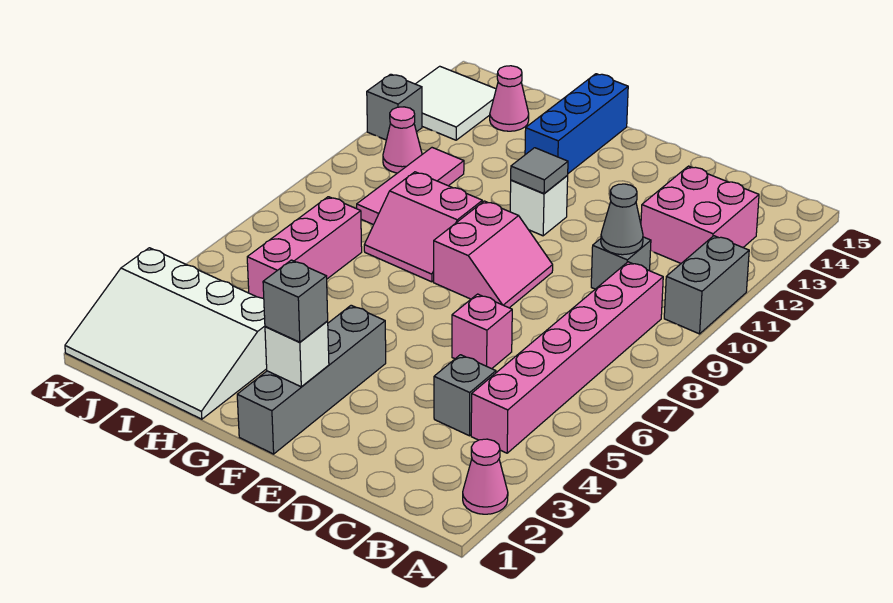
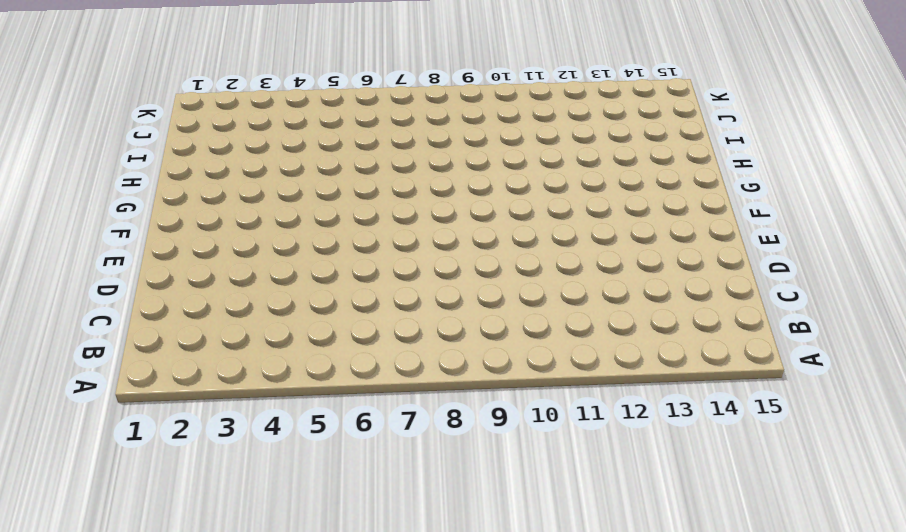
none -> pink 1x1 cone [463,439,508,514]
none -> grey 1x2 brick [664,236,749,334]
none -> pink 1x6 brick [471,262,663,453]

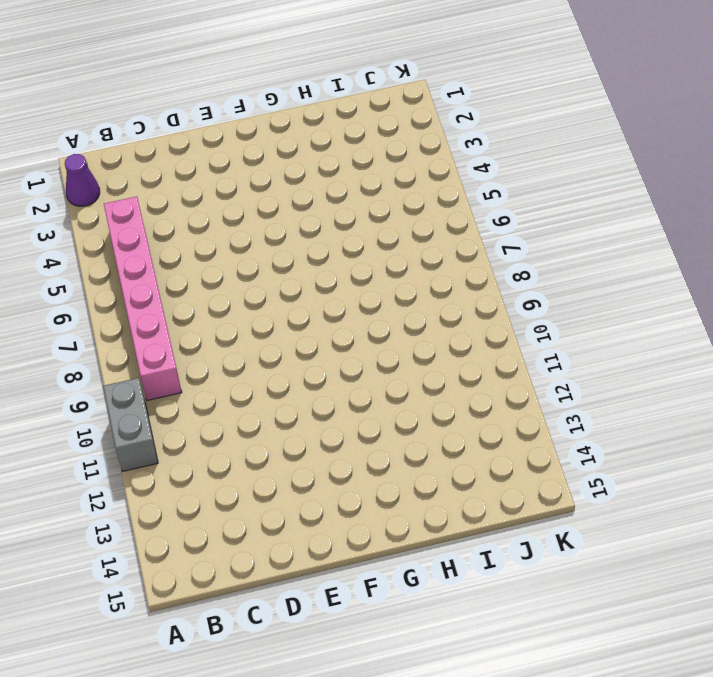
purple 1x1 cone [65,154,100,206] -> pink 1x1 cone [463,439,508,514]
none -> pink 2x2 brick [641,166,759,263]
none -> grey 1x1 brick [434,355,496,436]
none -> grey 1x1 brick [591,237,651,289]

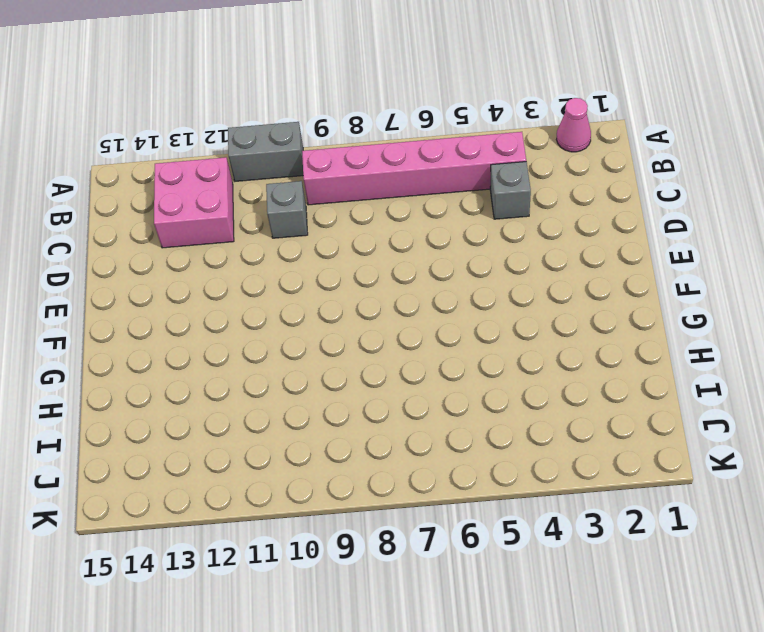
none -> pink 1x1 brick [452,294,512,369]
none -> pink 2x2 slope [434,201,553,308]
none -> grey 1x4 brick [237,305,386,454]

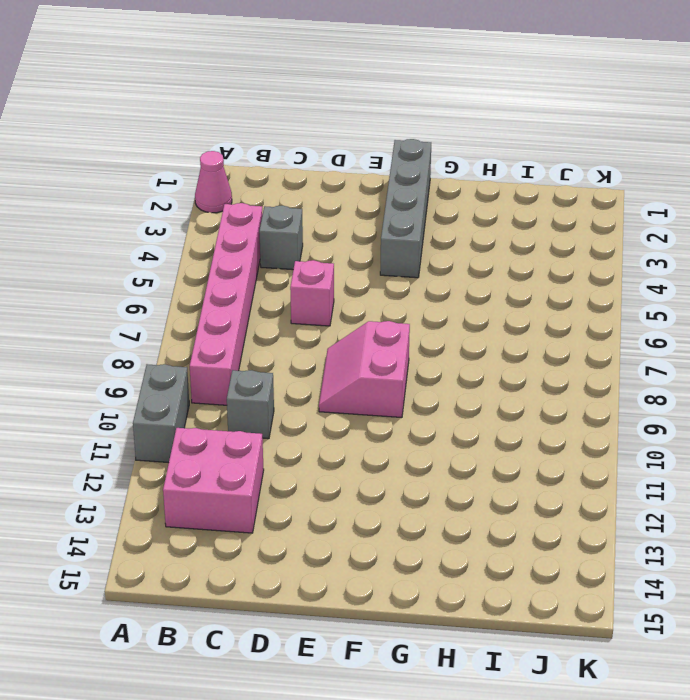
none -> white 1x1 brick [510,176,568,236]
none -> pink 2x2 slope [364,172,482,282]
none -> blue 1x3 brick [525,74,628,173]

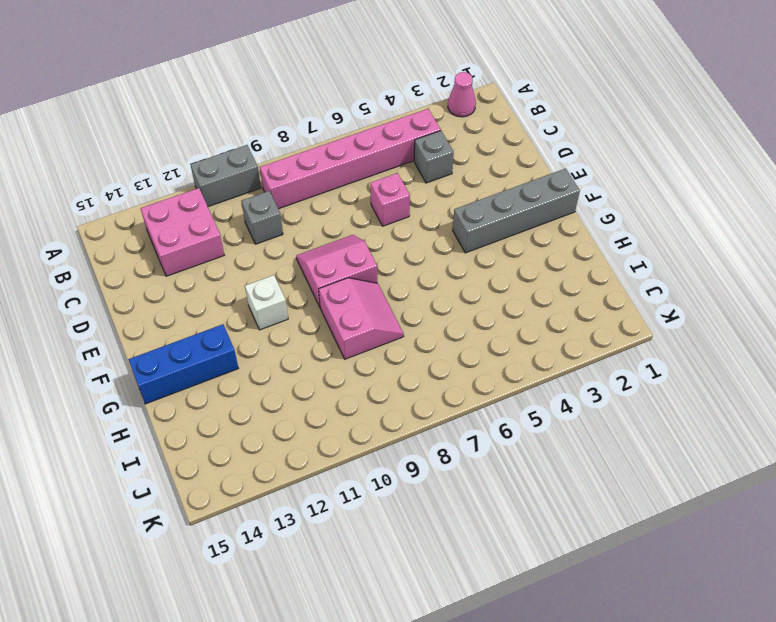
none -> white 3x4 slope [65,248,267,419]
none -> pink 1x3 brick [247,197,362,298]
none -> pink 1x3 tile [357,148,464,225]

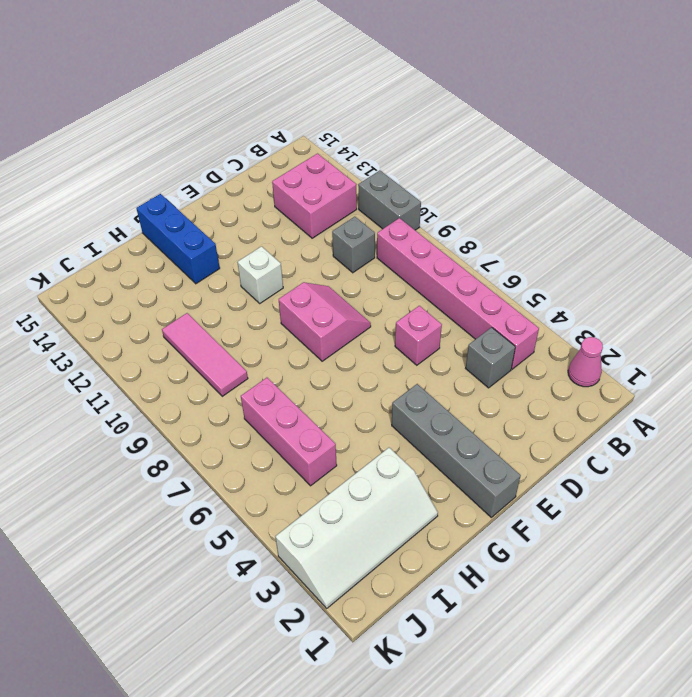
white 2x4 slope [275,448,438,608] -> white 3x4 slope [65,248,267,419]
none -> pink 2x2 slope [364,172,482,282]
none -> pink 1x1 cone [490,66,529,131]
none -> pink 1x1 cone [383,107,422,173]

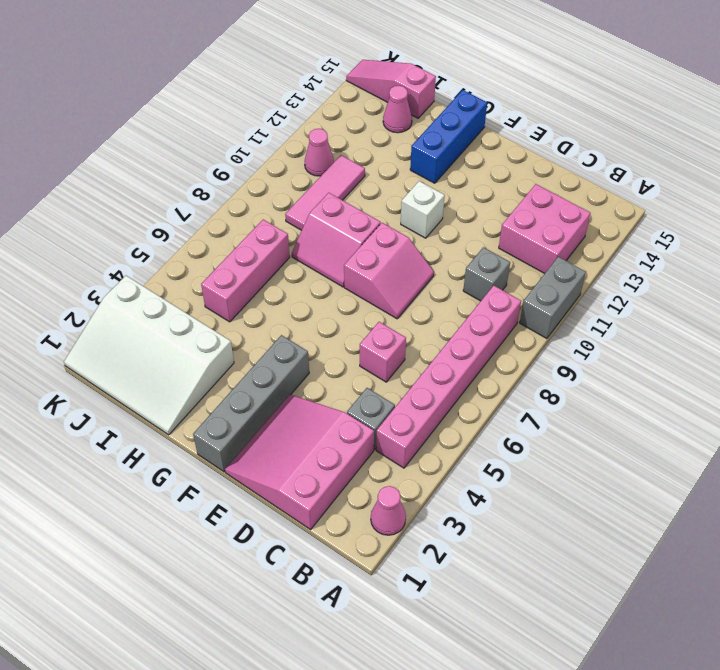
pink 3x3 slope [225,394,374,529] -> none
pink 1x3 slope [346,60,436,118] -> none
none -> white 2x2 tile [416,66,496,140]
none -> grey 1x1 brick [367,74,422,140]
none -> grey 1x1 cone [601,184,643,255]

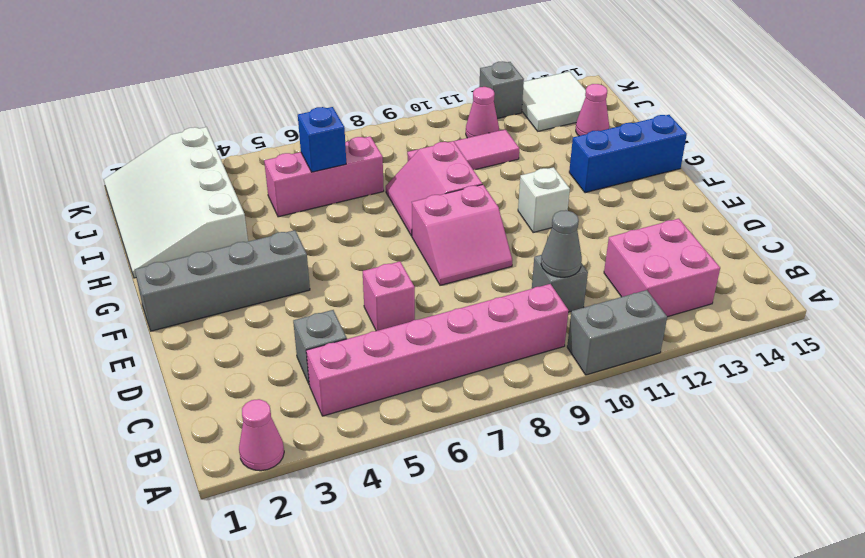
blue 1x1 brick [298,107,346,172] -> none
none -> white 1x1 brick [265,321,329,387]
none -> grey 1x1 tile [511,148,568,193]
none -> grey 1x1 brick [263,260,328,342]

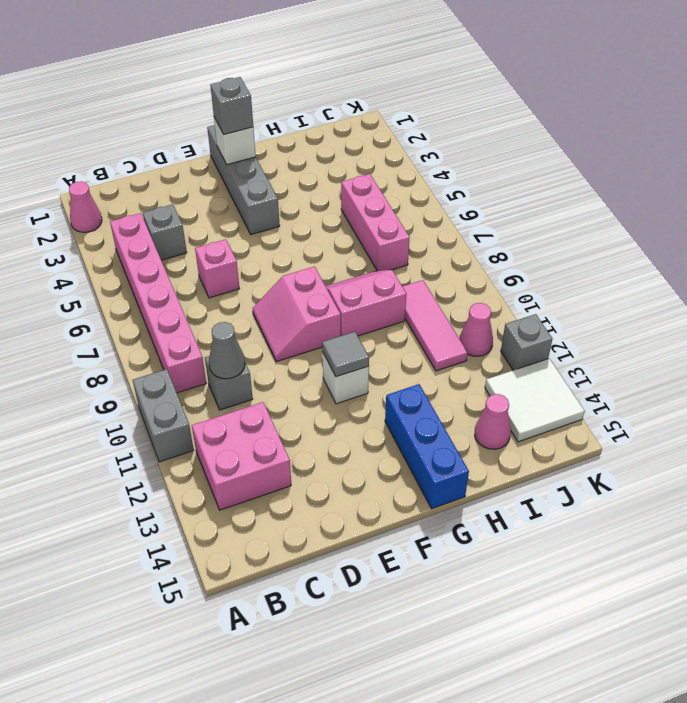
none -> white 3x4 slope [65,248,267,419]

